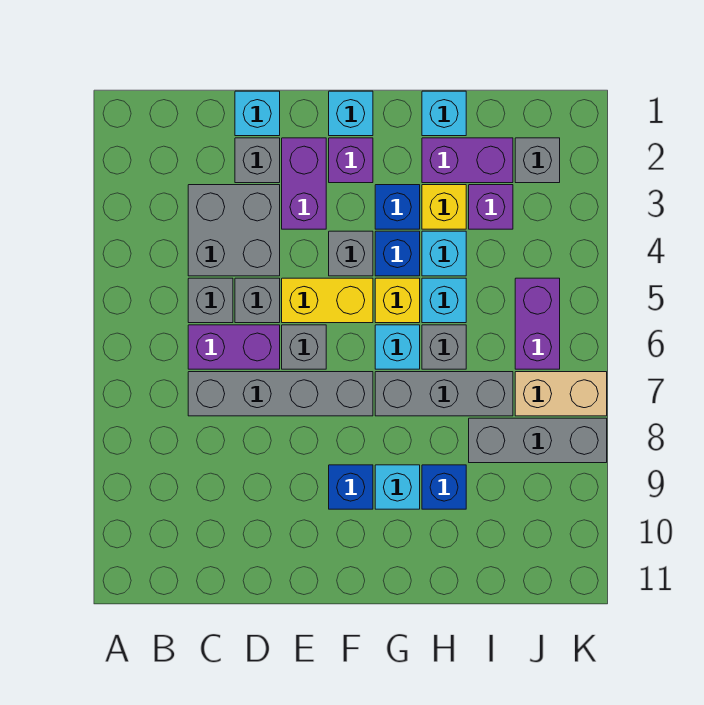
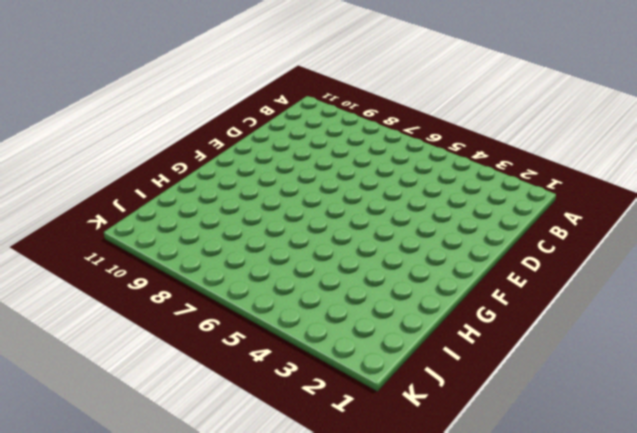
none -> grey 2x2 brick [188,185,280,276]
none -> grey 1x1 brick [188,278,233,323]
none -> purple 1x2 brick [188,325,280,369]
none -> grey 1x4 brick [188,372,373,416]

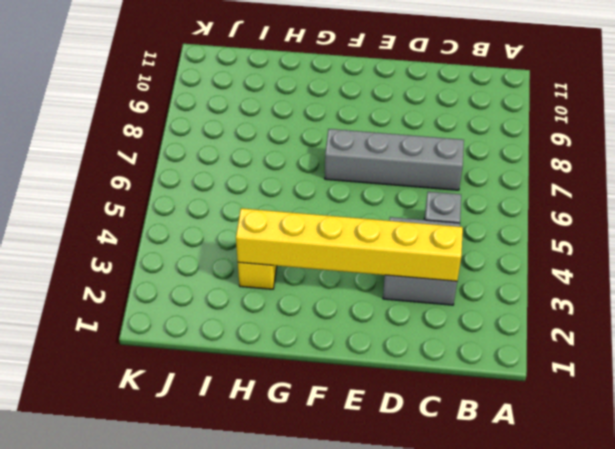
yellow 1x6 brick [236,208,463,281] -> none
none -> purple 1x2 brick [188,325,280,369]
none -> cyan 1x1 brick [235,91,280,136]
none -> grey 1x1 brick [235,138,280,183]
none -> grey 1x1 brick [235,278,280,323]

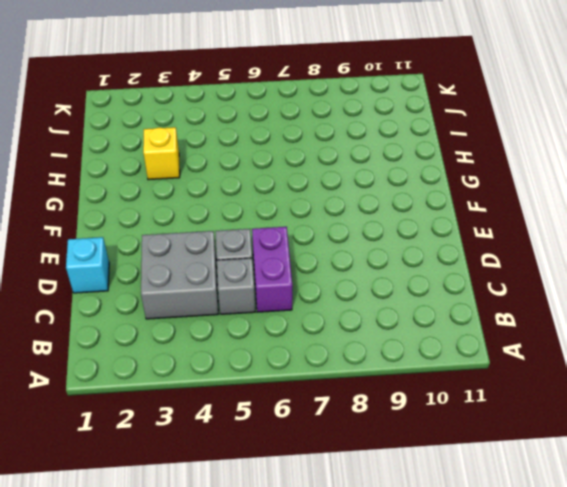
none -> grey 1x4 brick [188,372,373,416]
none -> grey 1x1 brick [235,138,280,183]
none -> purple 1x2 brick [282,138,326,229]
none -> yellow 1x2 brick [282,278,373,323]

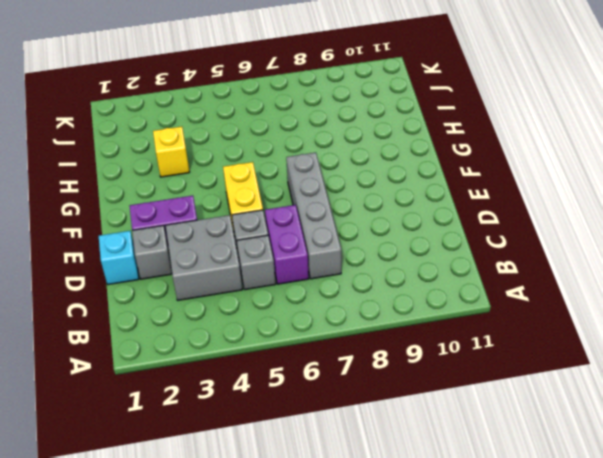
none -> grey 1x1 brick [282,325,326,369]
none -> cyan 1x1 brick [329,91,373,136]
none -> purple 1x1 brick [329,138,373,183]
none -> grey 1x1 brick [329,231,373,276]

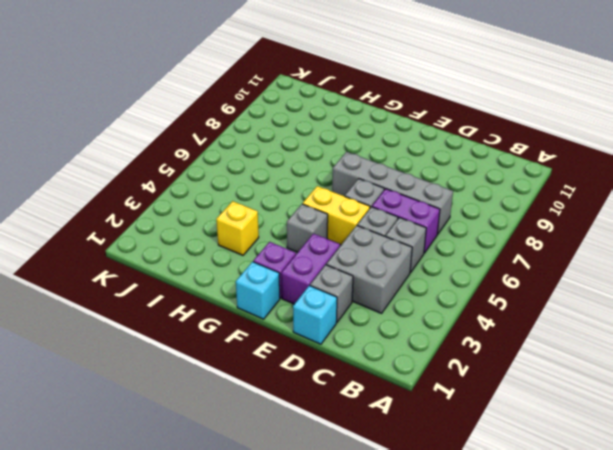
none -> blue 1x1 brick [329,465,373,509]
none -> blue 1x1 brick [375,185,420,229]
none -> blue 1x1 brick [375,231,420,276]
none -> yellow 1x1 brick [375,278,420,323]

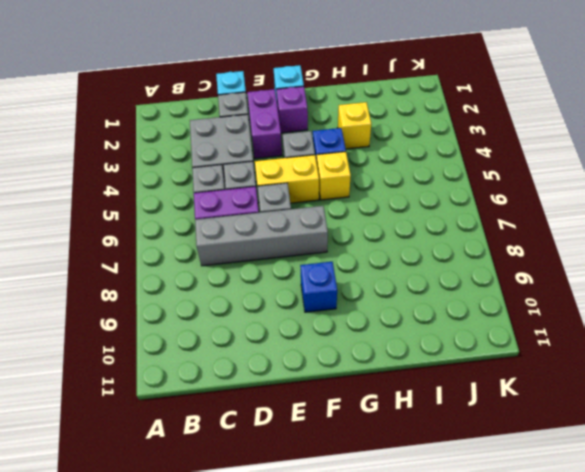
none -> blue 1x1 brick [375,185,420,229]
none -> cyan 1x1 brick [375,325,420,369]
none -> grey 1x3 brick [375,372,513,416]
none -> cyan 1x1 brick [375,465,420,509]

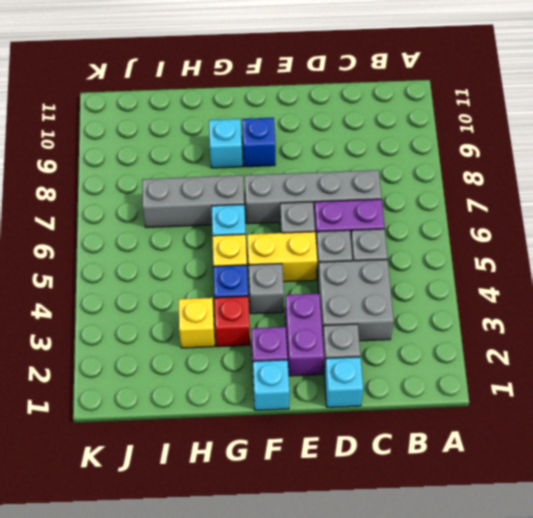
red 1x1 brick [214,296,250,347] -> blue 1x1 brick [375,185,420,229]
none -> cyan 1x1 brick [422,91,466,136]
none -> purple 1x2 brick [422,138,513,183]
none -> cyan 1x1 brick [422,231,466,276]
none -> cyan 1x1 brick [422,278,466,323]

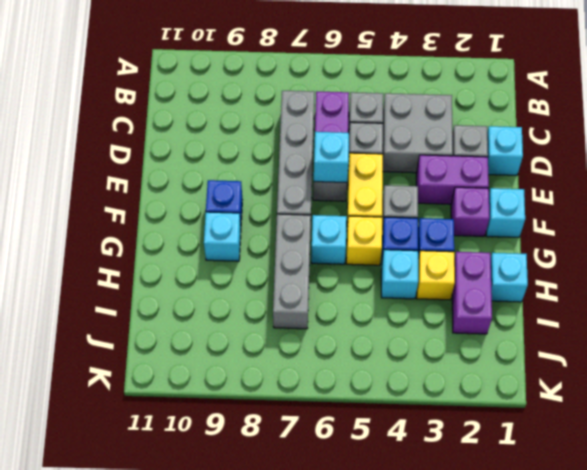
cyan 1x1 brick [314,132,349,183] -> cyan 1x1 brick moved to [422,278,466,323]
none -> grey 1x1 brick [422,325,466,369]
none -> blue 1x1 brick [422,465,466,509]
none -> purple 1x1 brick [469,185,513,229]
none -> grey 1x3 brick [469,418,607,463]

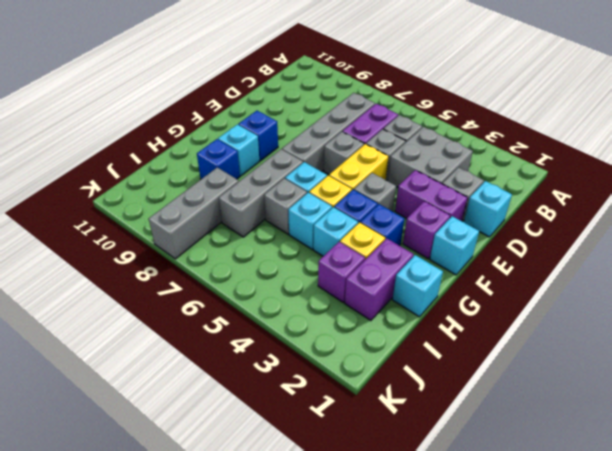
none -> grey 1x1 brick [515,138,560,183]
none -> purple 1x2 brick [515,278,560,369]
none -> tan 1x2 brick [515,372,607,416]

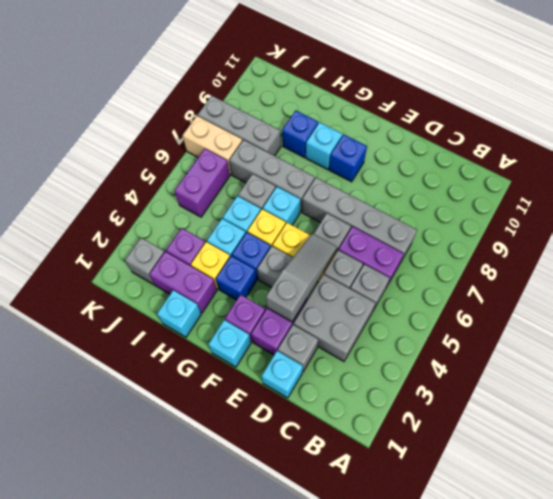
grey 1x3 slope [266,233,337,322] -> none

